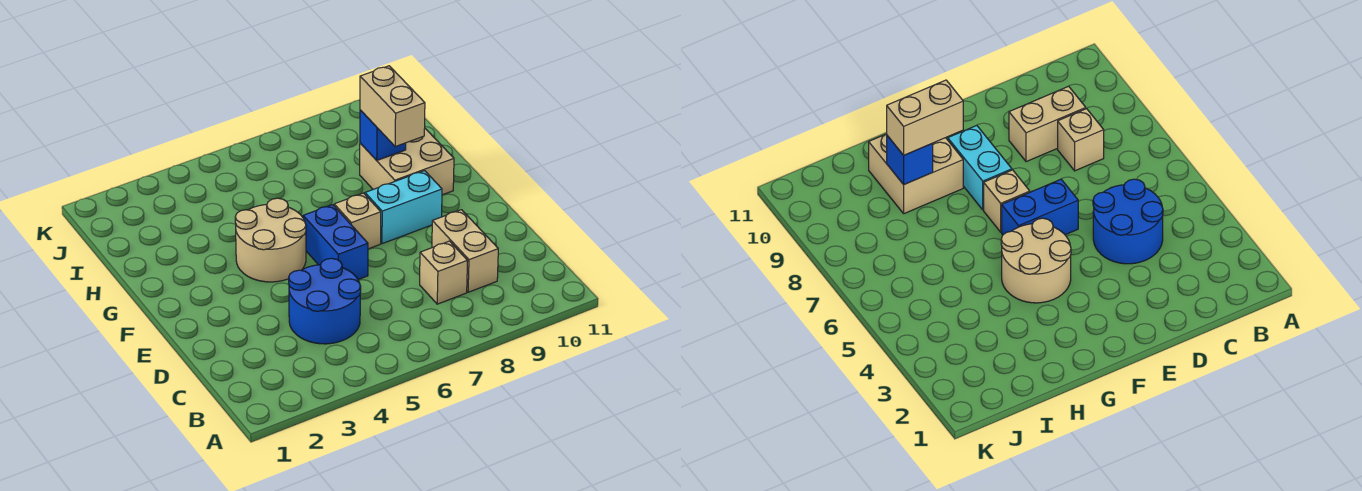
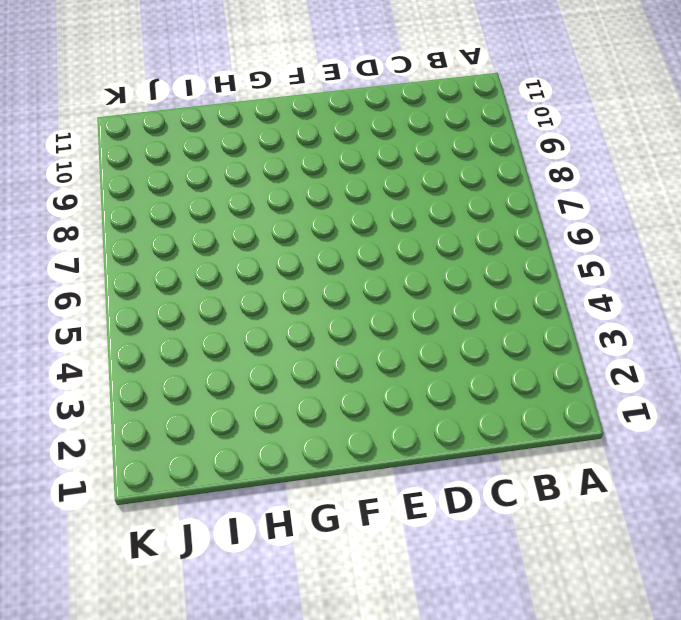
none -> blue 2x2 round brick [289,258,361,344]
none -> tan 1x1 brick [420,241,468,304]

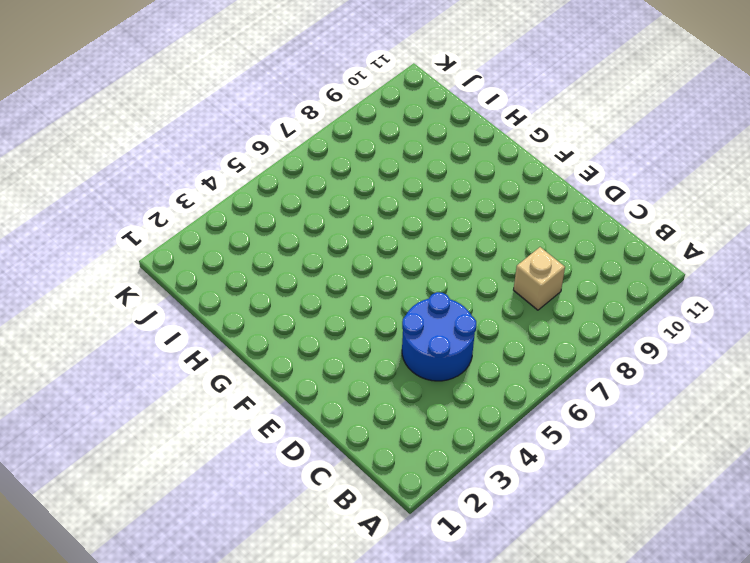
none -> tan 1x2 brick [432,210,498,292]
none -> blue 1x2 brick [303,205,368,280]

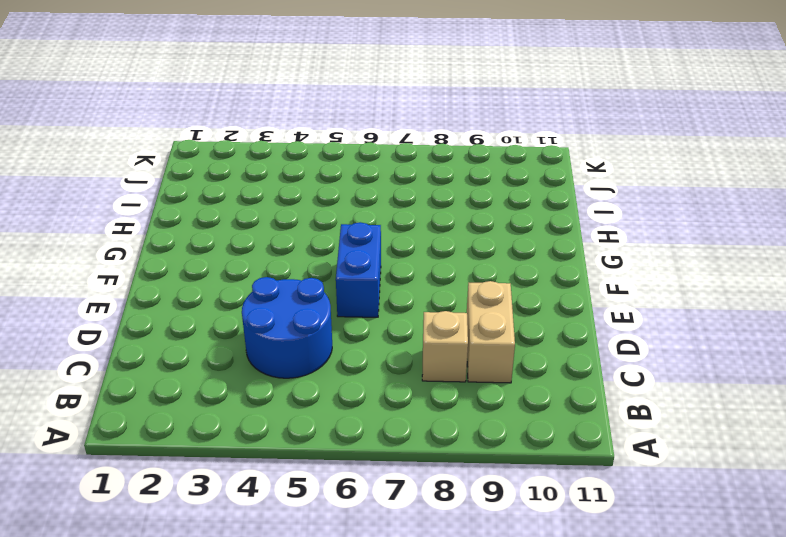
none -> tan 2x2 round brick [235,198,306,282]
none -> tan 1x1 brick [334,193,381,249]

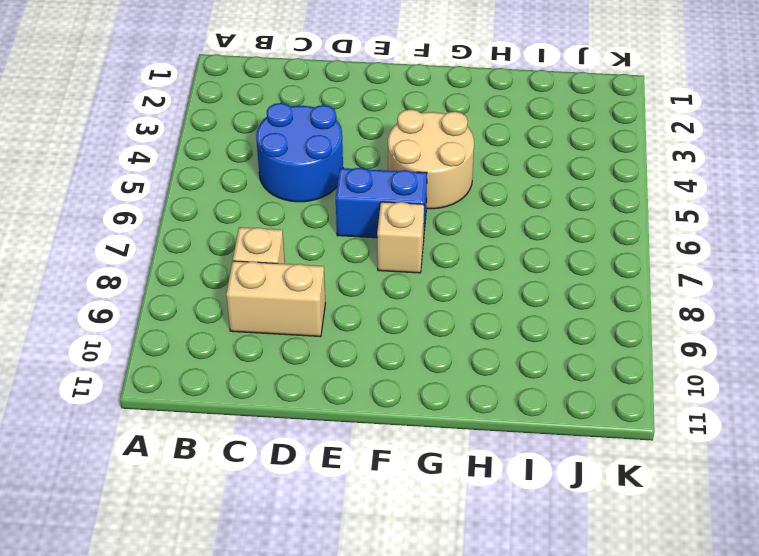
none -> cyan 1x2 brick [365,171,442,244]
none -> tan 2x2 brick [360,129,454,195]

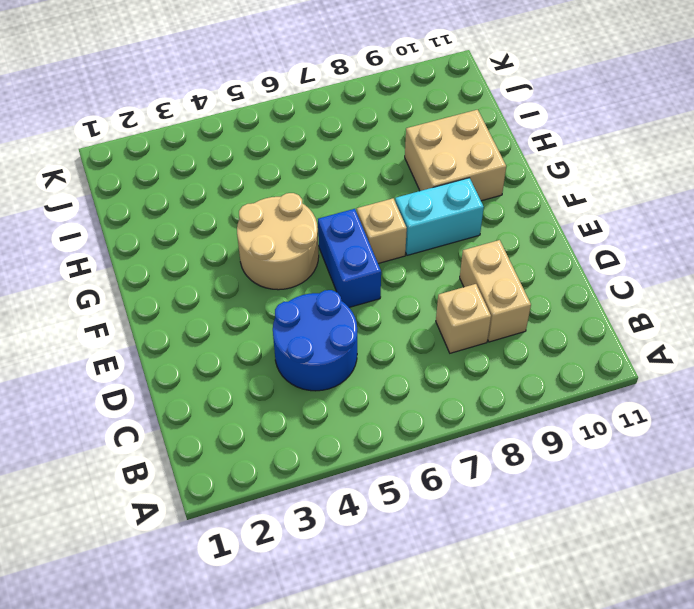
none -> blue 1x1 brick [360,110,406,160]
none -> tan 1x2 brick [360,66,425,146]

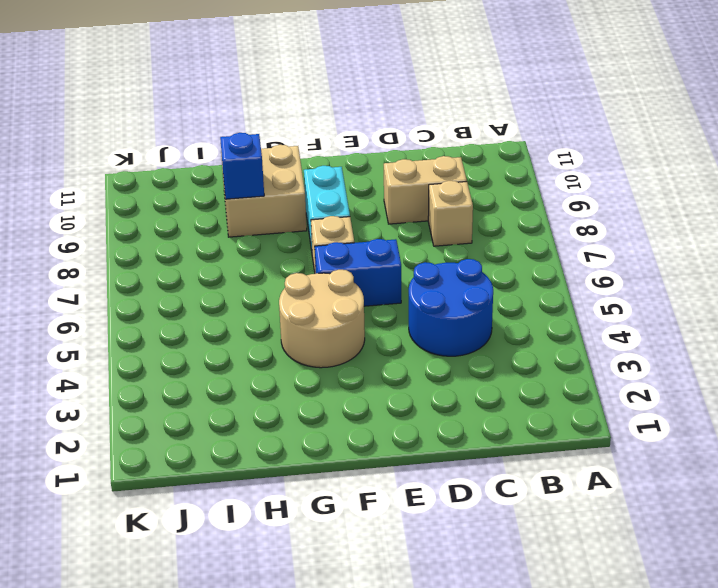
none -> tan 1x2 brick [360,66,425,146]

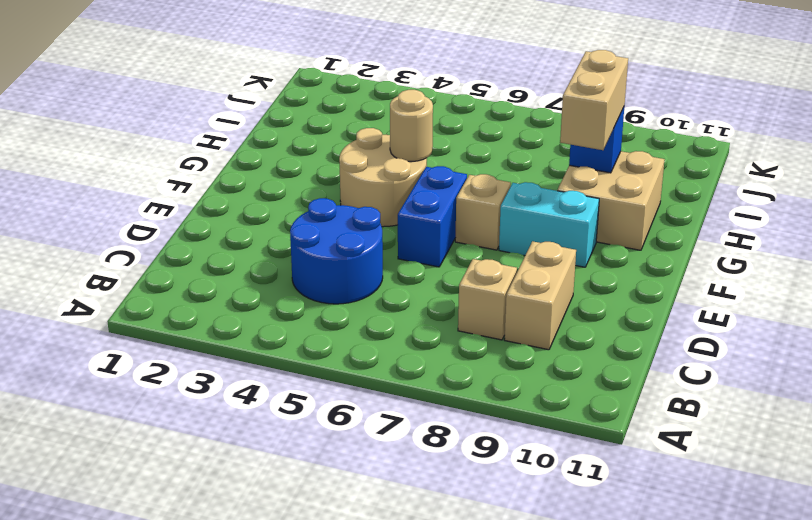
tan 1x1 round brick [390,90,433,162] -> none

